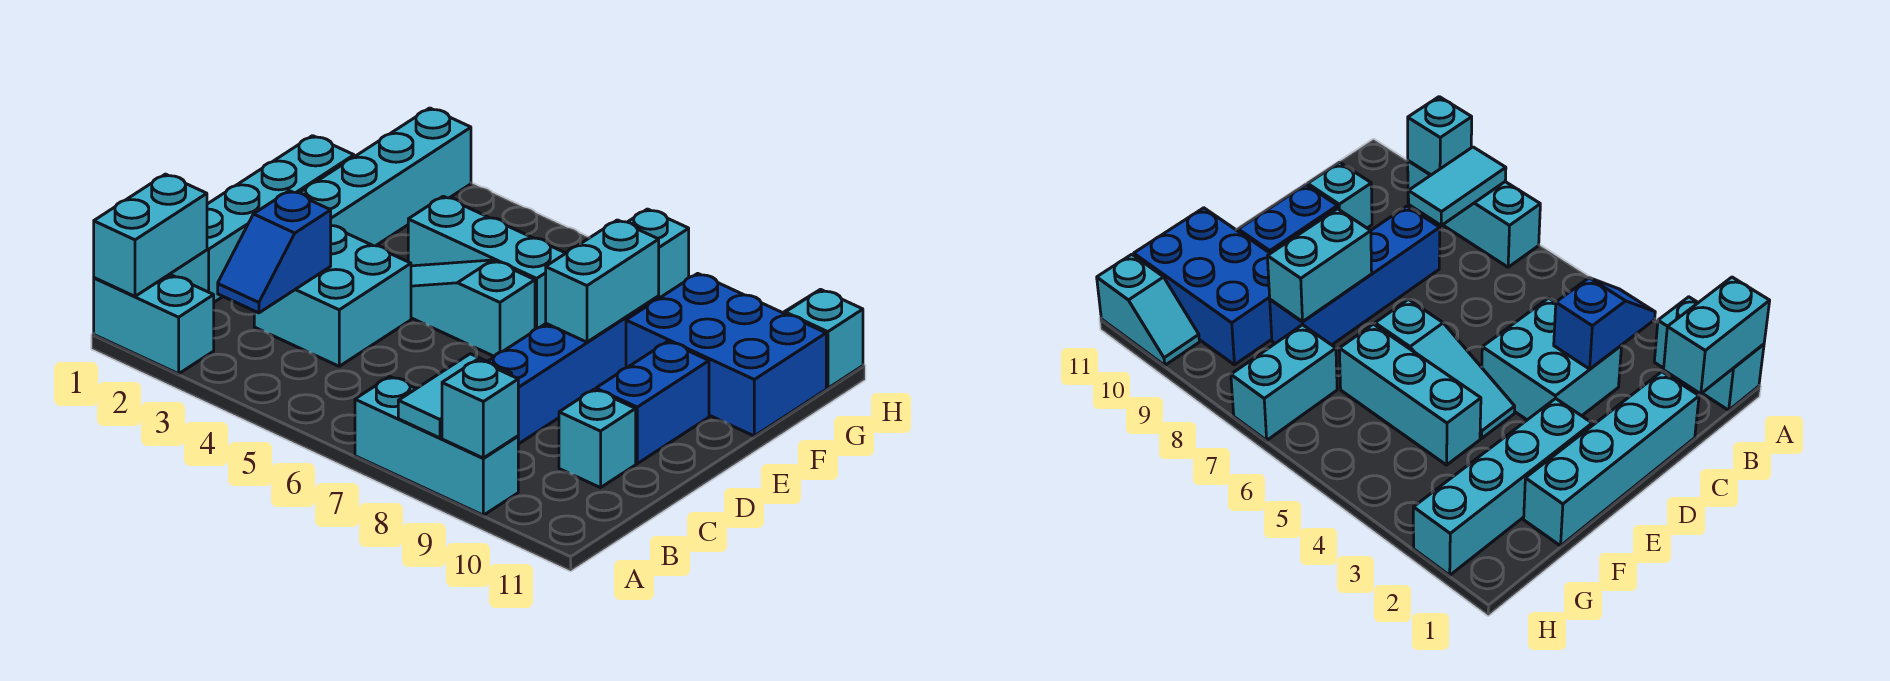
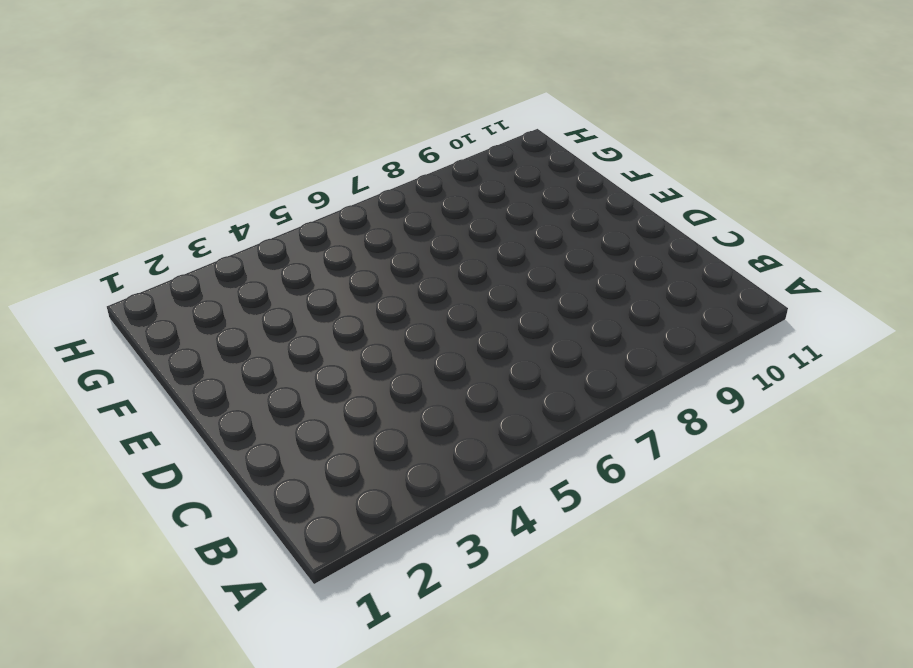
none -> cyan 1x2 brick [94,274,214,374]
none -> cyan 1x3 brick [355,377,518,515]
none -> cyan 1x4 brick [170,136,354,302]

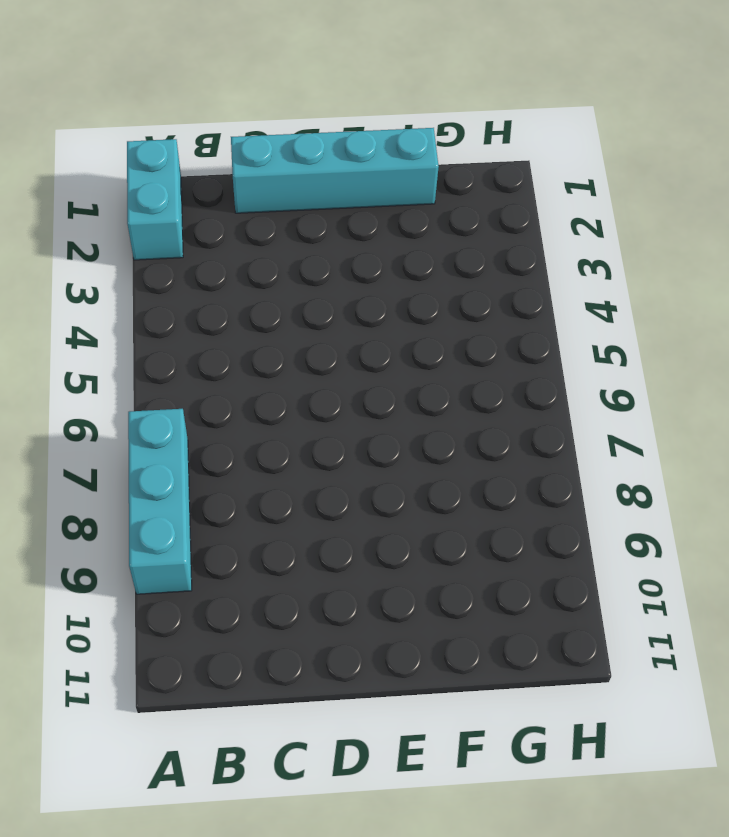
none -> cyan 2x2 brick [254,226,411,366]
none -> blue 1x4 brick [488,296,659,444]
none -> cyan 1x1 brick [559,389,636,488]

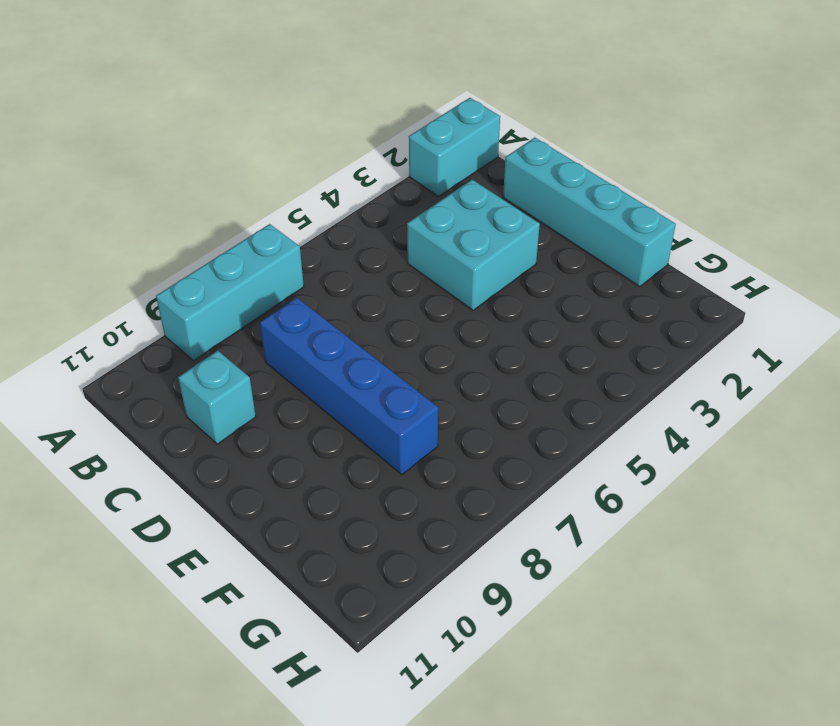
none -> blue 1x2 brick [596,341,709,464]
none -> cyan 1x4 brick [300,108,471,246]
none -> cyan 1x3 slope [411,260,535,356]

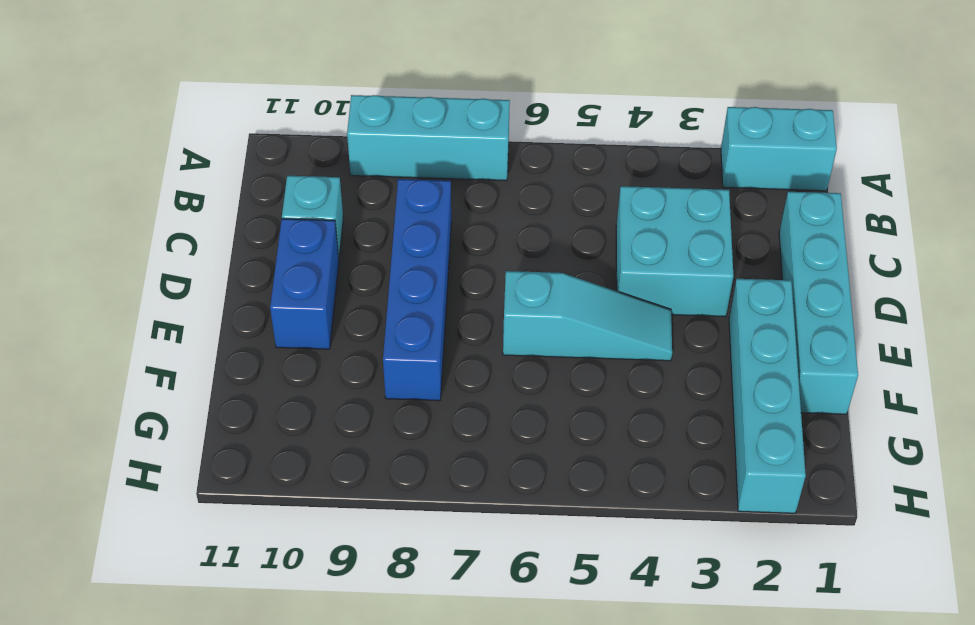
none -> cyan 1x3 brick [408,196,566,329]
none -> blue 2x3 brick [626,273,826,436]
none -> cyan 1x2 brick [628,209,689,298]

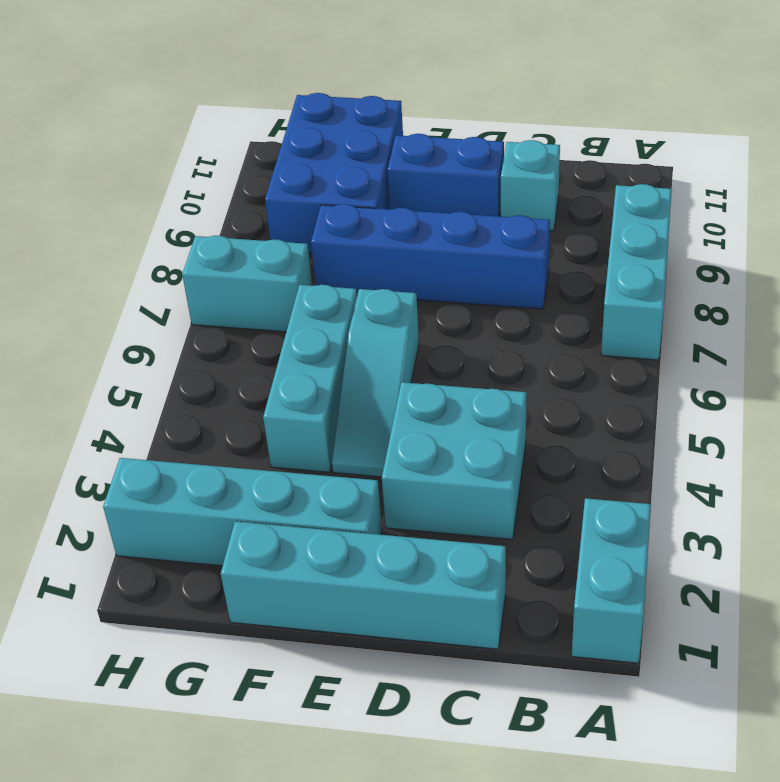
none -> cyan 1x2 slope [783,289,863,388]
none -> cyan 1x2 brick [94,174,207,296]
none -> cyan 1x2 tile [398,354,512,438]

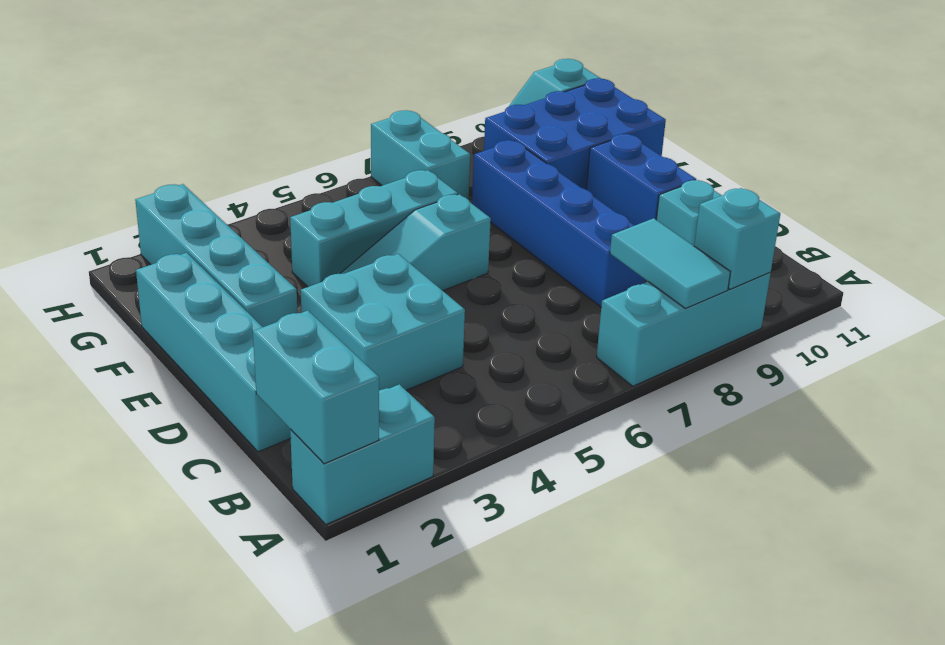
none -> blue 1x2 slope [218,191,331,313]
none -> cyan 1x2 brick [546,220,659,342]

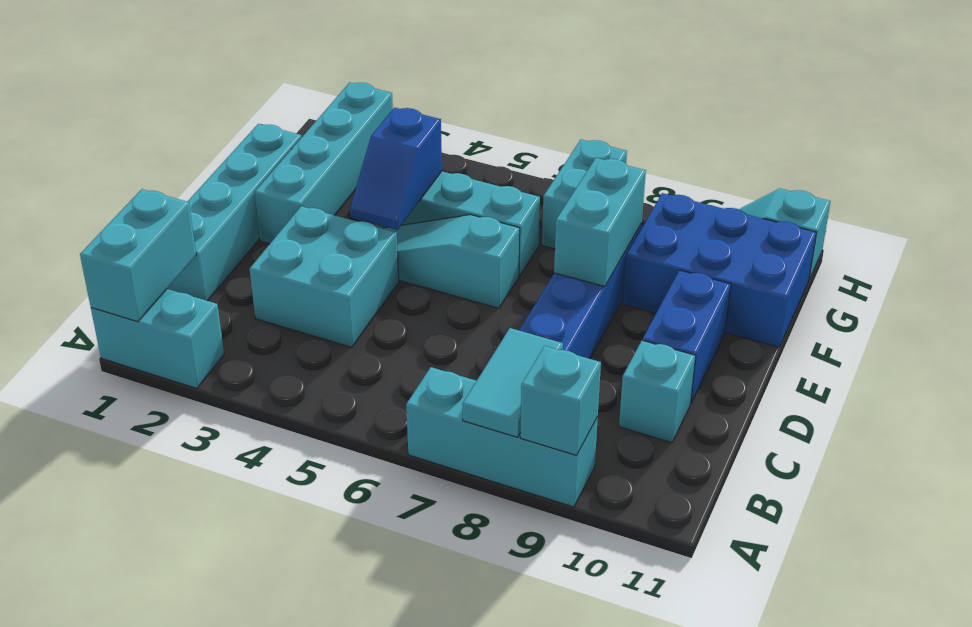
blue 1x2 slope [350,108,442,230] -> blue 1x2 slope moved to [218,191,331,313]

